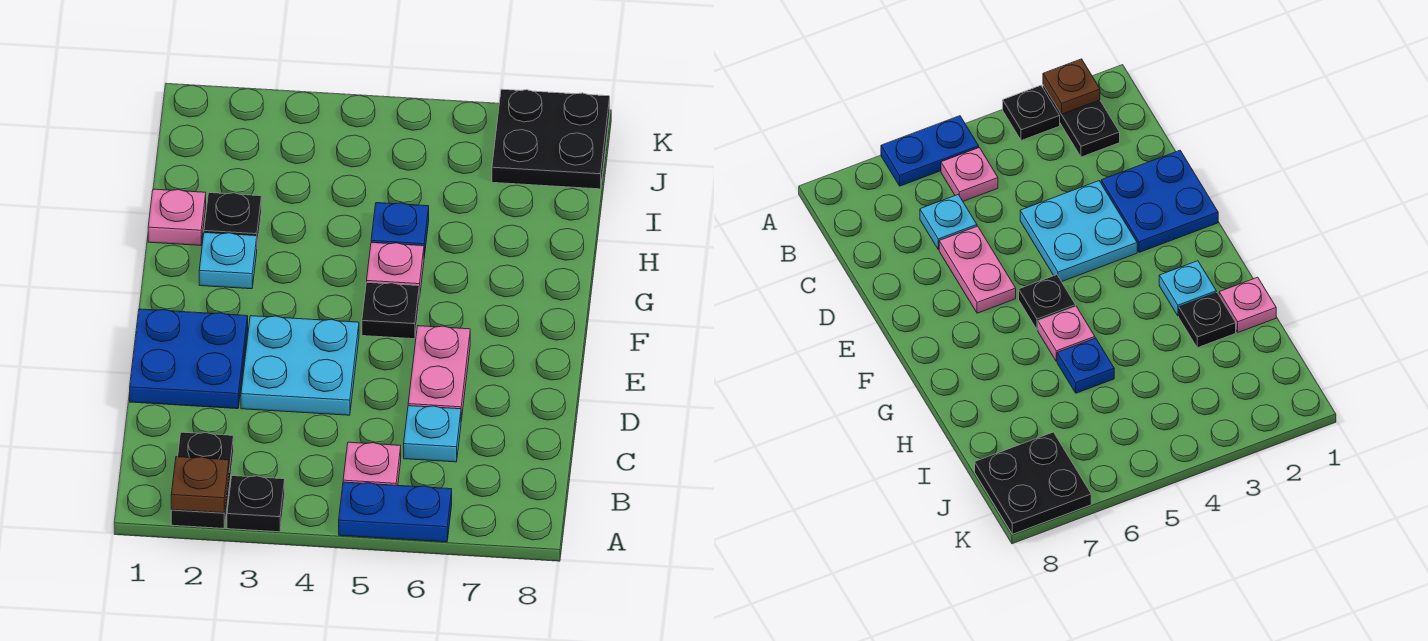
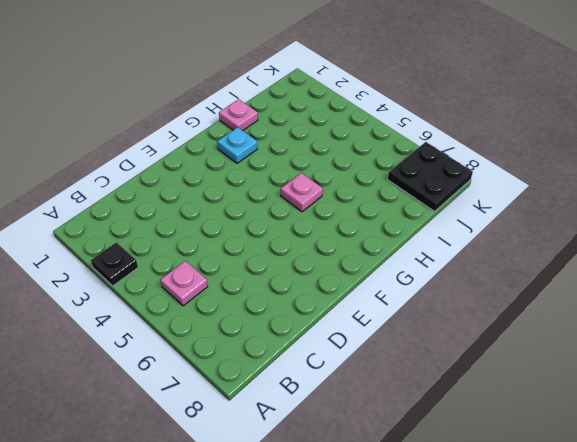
none -> black 1x2 plate [171,432,234,528]
none -> blue 1x2 plate [339,482,452,542]
none -> cyan 1x1 plate [404,406,461,462]

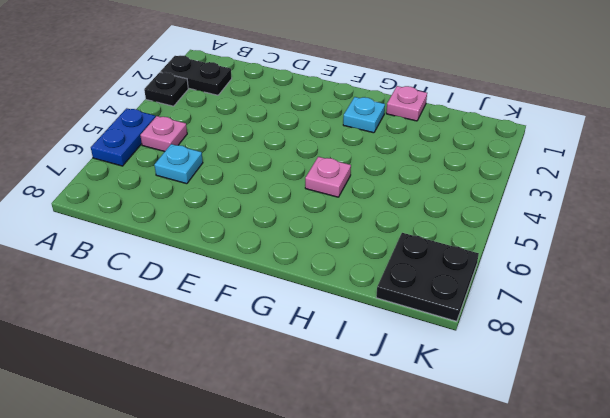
none -> blue 2x2 plate [130,309,248,409]
none -> cyan 2x2 plate [241,316,359,415]
none -> pink 1x2 plate [408,326,470,420]

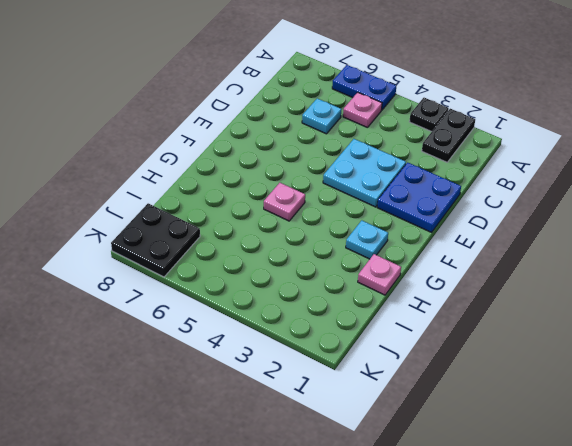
none -> pink 1x2 plate [408,326,470,420]
none -> black 1x1 plate [362,282,419,339]
none -> black 1x1 plate [204,193,261,245]

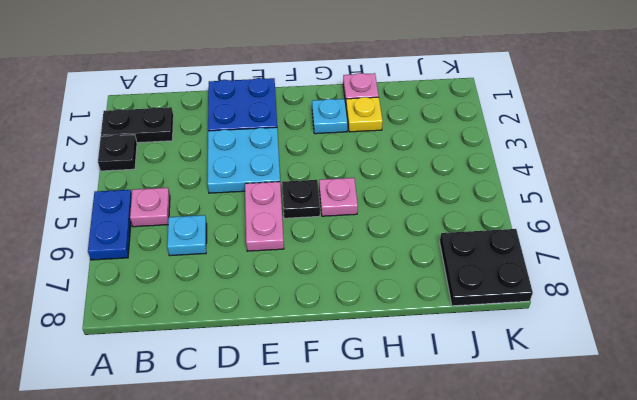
pink 1x2 plate [245,182,284,251] -> pink 1x2 plate turned to [408,326,470,420]
yellow 1x1 plate [346,97,383,132] -> black 1x1 plate [204,193,261,245]
none -> blue 1x1 plate [371,203,429,256]
none -> brown 1x1 plate [171,457,229,513]

